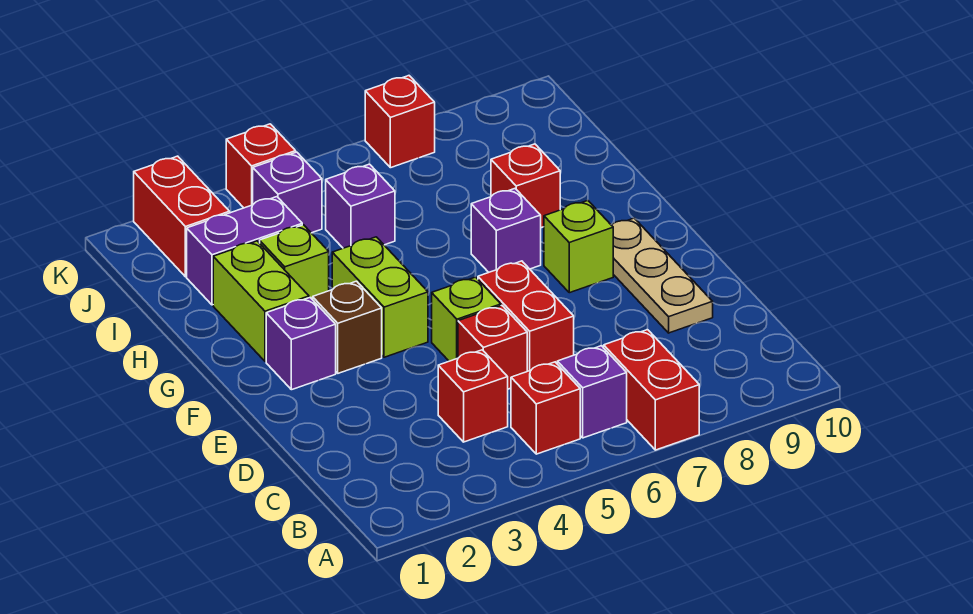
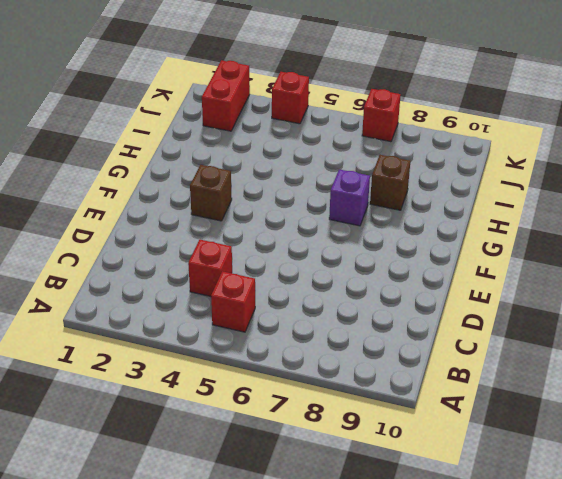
brown 1x1 brick [370,155,410,210] -> red 1x1 brick [491,144,560,228]
none -> red 1x2 brick [604,330,699,450]
none -> purple 1x1 brick [557,346,627,438]
none -> red 1x1 brick [458,306,527,389]

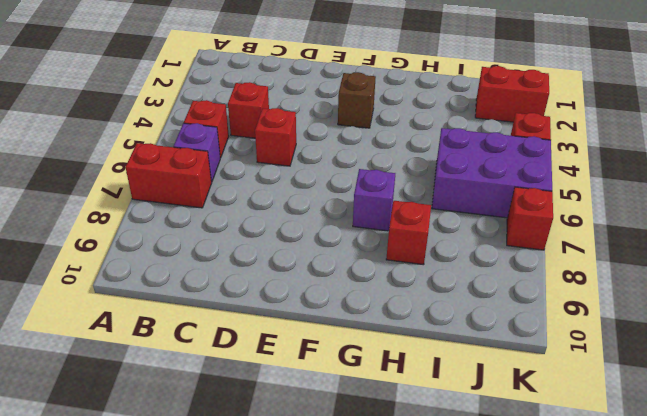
purple 2x3 brick [432,128,552,218] -> purple 1x1 brick [326,164,395,248]
none -> red 1x2 brick [478,261,574,371]
none -> tan 1x3 plate [612,218,713,333]
none -> lime 1x1 brick [432,277,501,361]

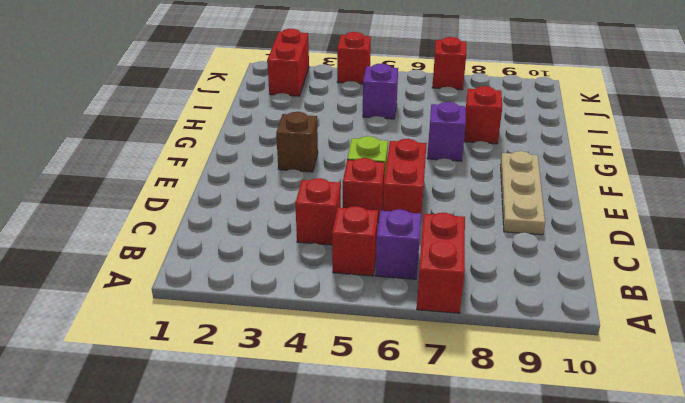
none -> purple 1x1 brick [266,298,336,390]
none -> lime 1x2 brick [332,237,428,357]
none -> lime 1x1 brick [544,201,613,293]

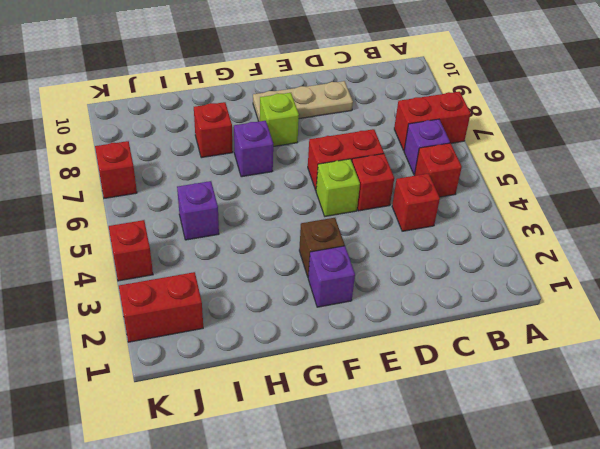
none -> lime 1x2 brick [332,237,428,357]
none -> lime 1x2 brick [213,241,309,361]
none -> lime 1x1 brick [260,225,329,300]

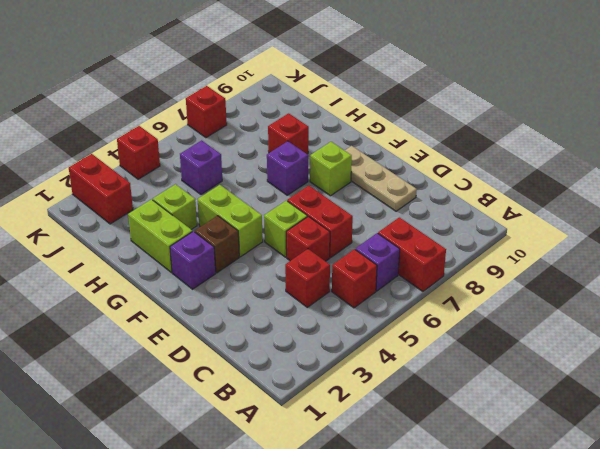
none -> purple 1x2 brick [187,197,302,305]
none -> purple 1x1 brick [253,152,322,233]

